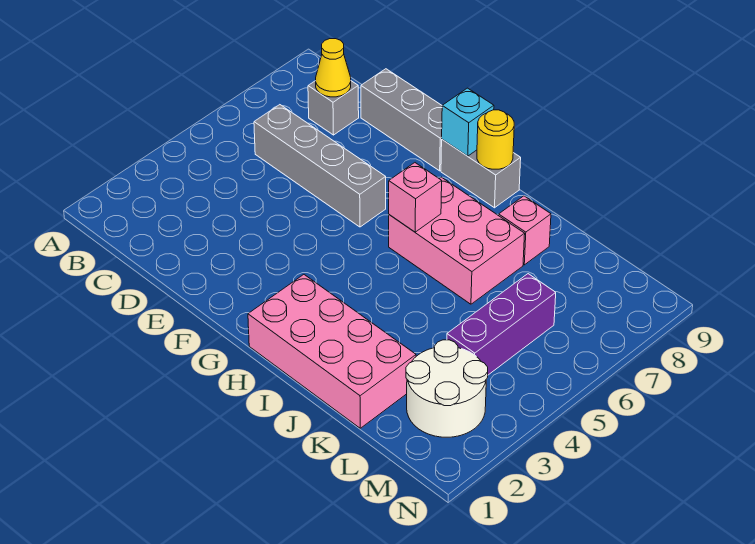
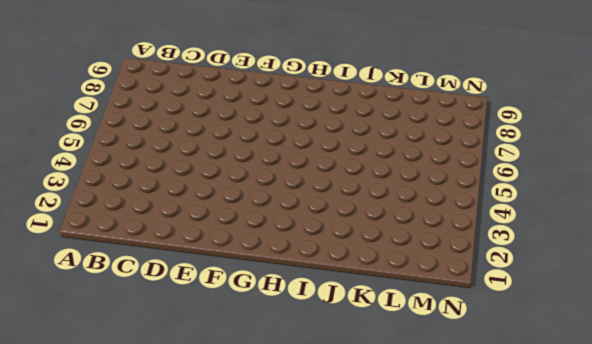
none -> grey 1x4 brick [254,105,386,227]
none -> grey 1x1 brick [308,81,359,135]
none -> grey 1x3 brick [361,69,442,171]

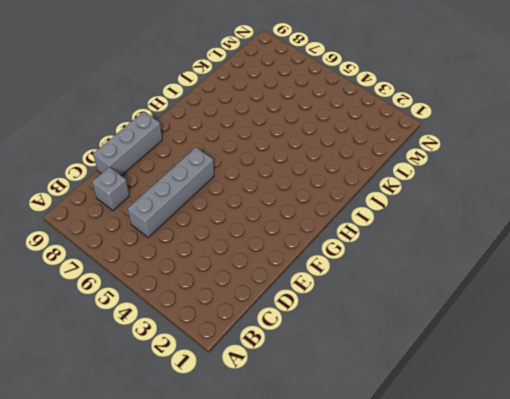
none -> grey 1x2 brick [441,140,521,208]
none -> pink 2x4 brick [248,275,416,428]
none -> pink 2x3 brick [389,177,525,304]

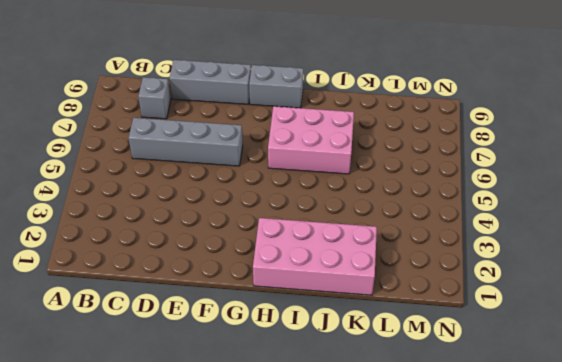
none -> pink 1x1 brick [499,196,551,265]
none -> white 2x2 round brick [406,340,488,437]
none -> purple 1x3 brick [447,274,556,375]

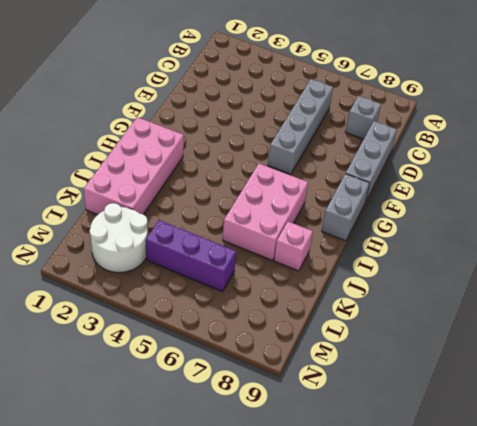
none -> yellow 1x1 cone [316,39,351,97]
none -> cyan 1x1 brick [442,88,494,156]
none -> pink 1x1 brick [389,163,442,232]

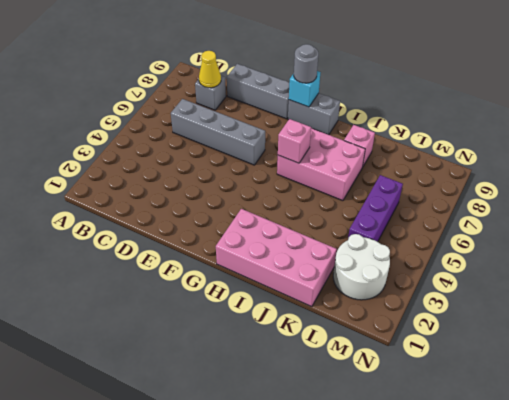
grey 1x1 round brick [294,44,318,83] -> none
none -> yellow 1x1 round brick [477,110,514,169]

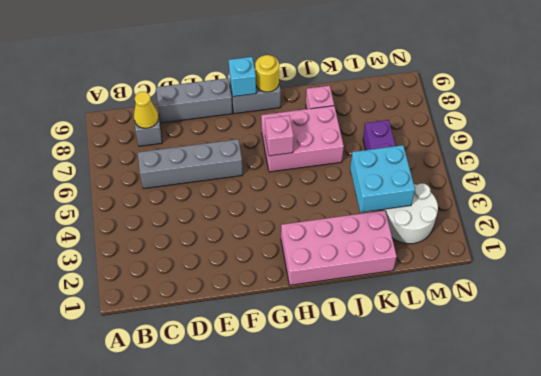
cyan 2x2 brick [350,145,415,212] -> none

